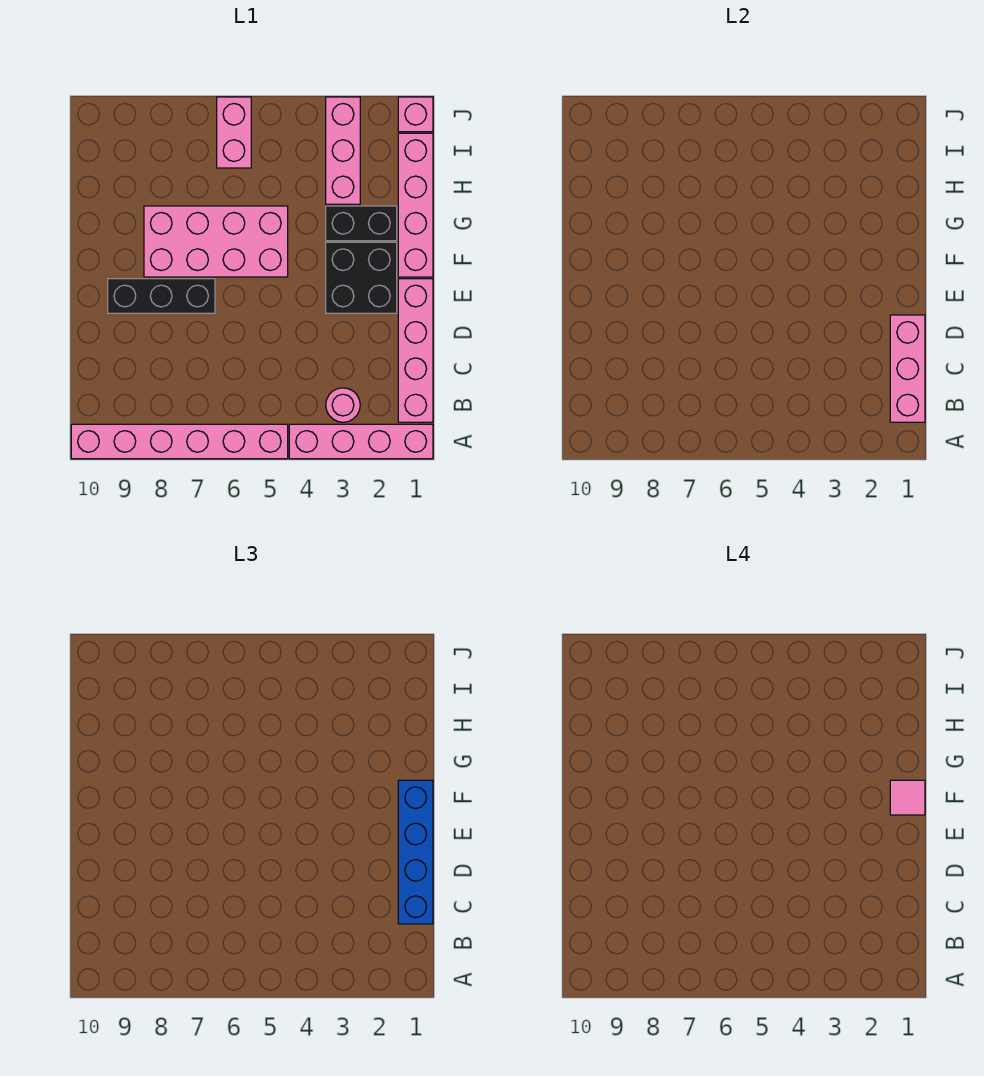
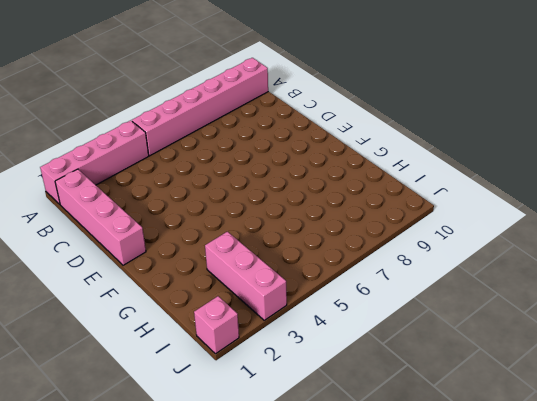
none -> pink 1x1 round brick [326,388,360,422]
none -> black 2x2 brick [326,242,397,313]
none -> black 1x3 brick [108,279,215,313]

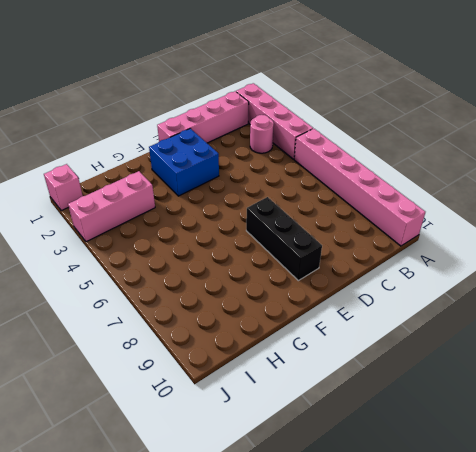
blue 2x2 brick [149,128,219,196] -> black 2x2 brick [326,242,397,313]
none -> pink 1x4 brick [398,133,433,277]
none -> pink 2x4 brick [144,206,288,277]
none -> black 1x2 brick [326,206,397,241]

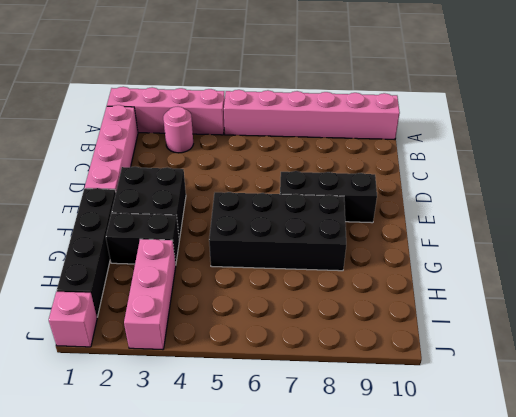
black 1x4 brick [57,188,116,317] -> pink 1x4 brick [398,133,433,277]
black 2x4 brick [209,192,346,271] -> pink 2x4 brick [144,206,288,277]
none -> pink 1x2 brick [217,97,251,168]
none -> pink 1x3 brick [890,315,925,422]
none -> blue 1x4 brick [398,780,433,924]

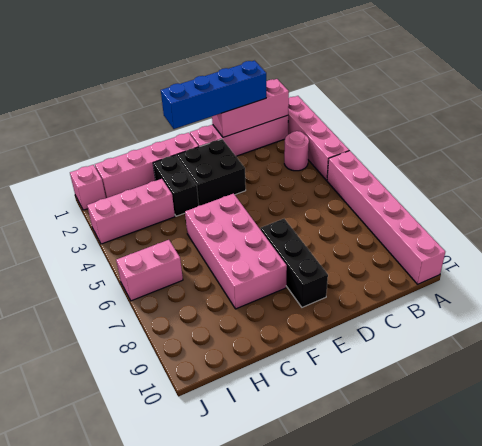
none -> pink 1x1 tile [890,780,925,815]

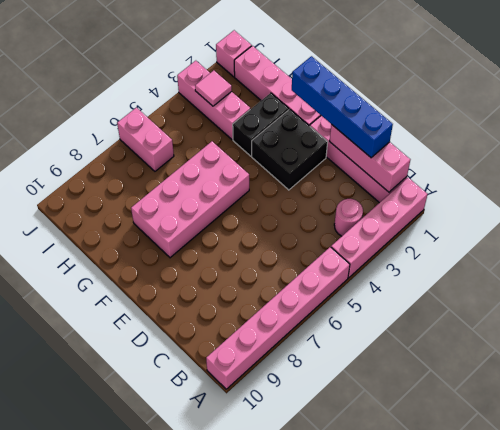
pink 1x1 tile [195,70,232,106] -> pink 1x1 tile moved to [890,780,925,815]
none -> black 1x3 brick [108,279,215,313]

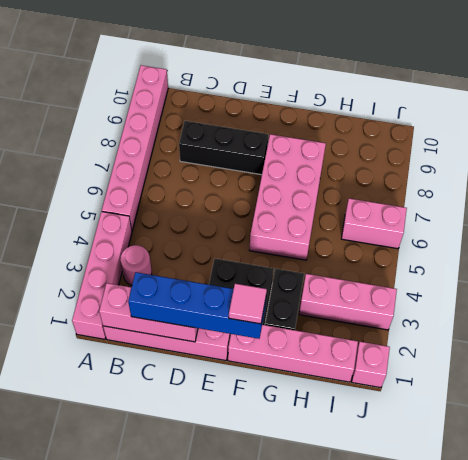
black 1x3 brick [179,121,268,175] -> black 1x3 brick turned to [108,279,215,313]

